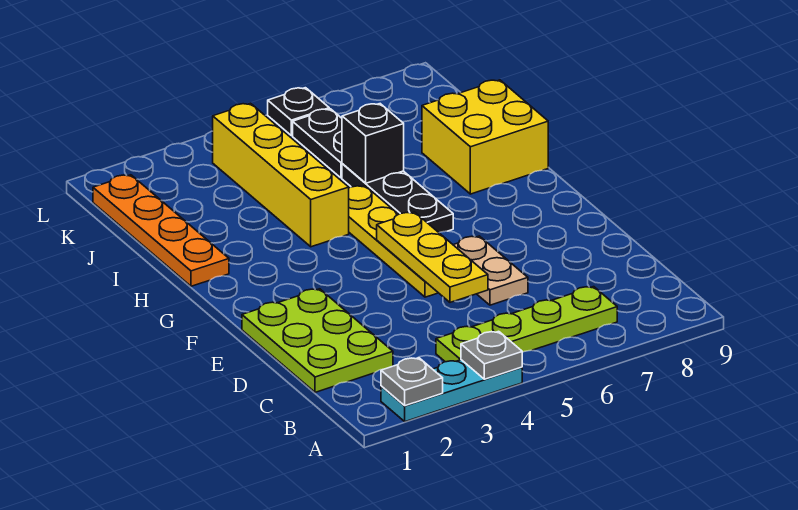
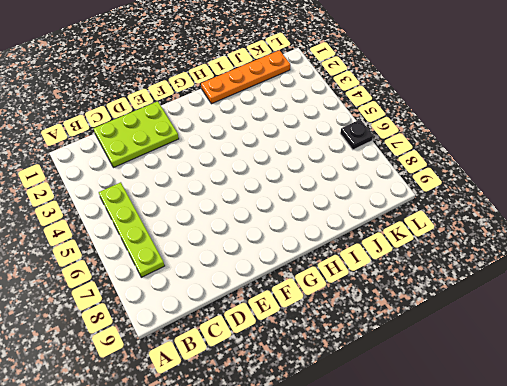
none -> cyan 1x3 plate [381,360,522,422]
none -> tan 1x2 plate [454,236,528,305]
none -> yellow 1x4 plate [349,186,438,297]

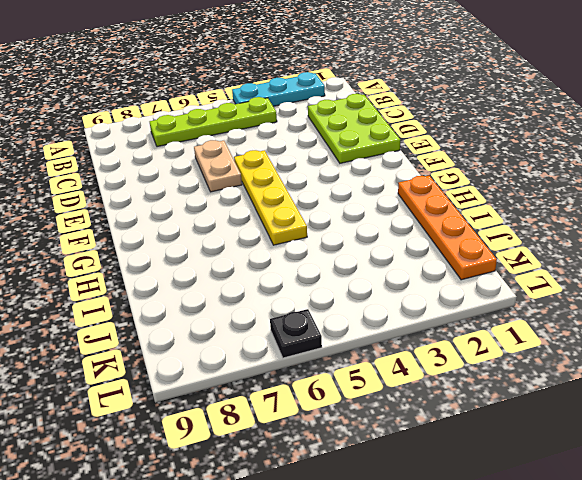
none -> black 1x3 plate [342,164,453,233]
none -> yellow 1x4 brick [213,103,349,247]
none -> yellow 2x2 brick [422,80,548,194]

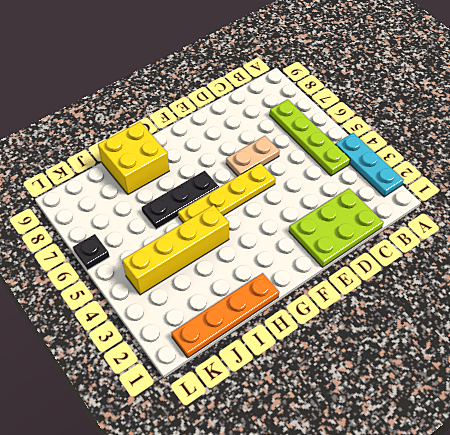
none -> black 1x2 plate [293,109,342,178]
none -> grey 1x1 plate [381,358,443,406]
none -> grey 1x1 plate [461,331,522,379]

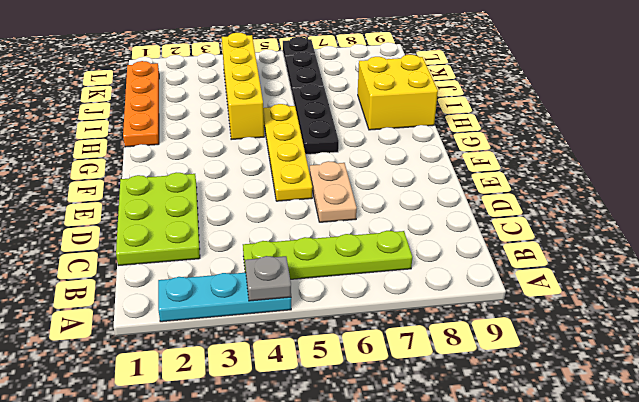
none -> grey 1x1 plate [381,358,443,406]
none -> yellow 1x3 plate [377,212,488,302]
none -> black 1x1 brick [342,104,404,183]

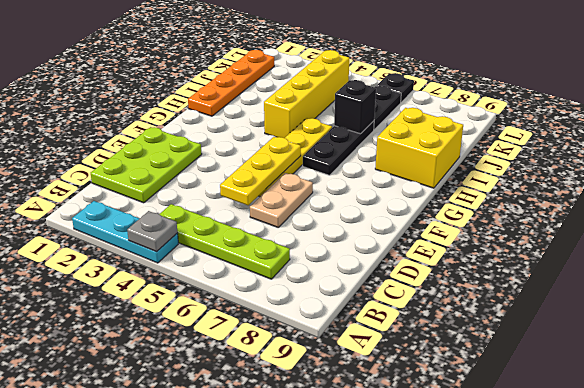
none -> grey 1x1 plate [381,358,443,406]

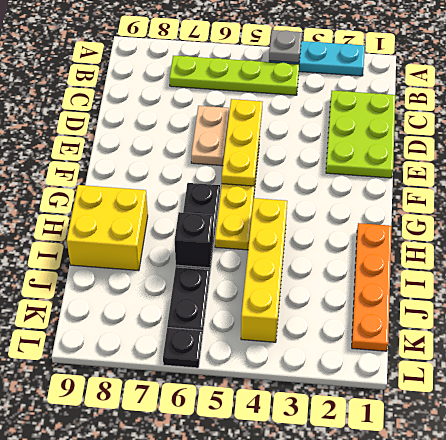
none -> grey 1x1 plate [381,358,443,406]

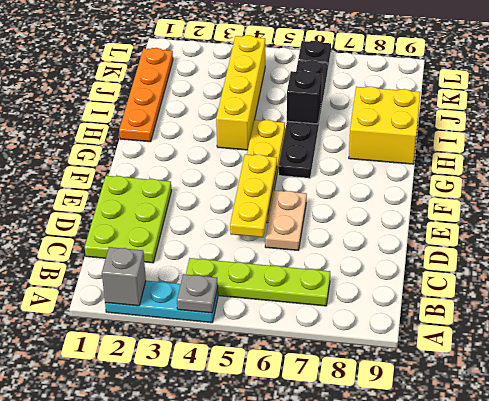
grey 1x1 brick [102,247,146,306] -> grey 1x1 plate [381,358,443,406]

